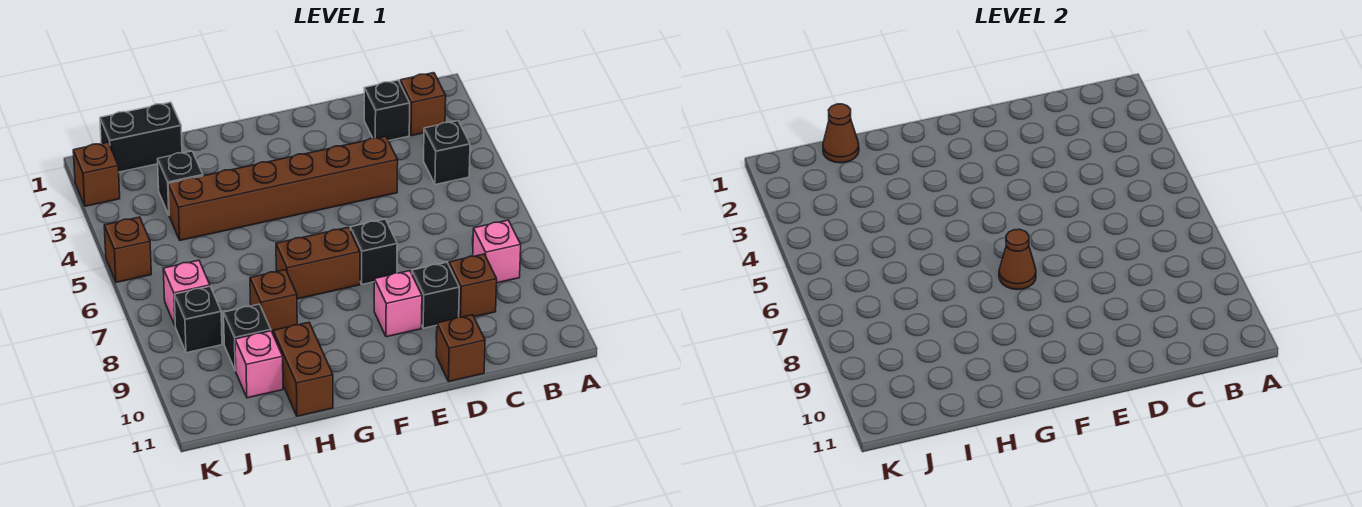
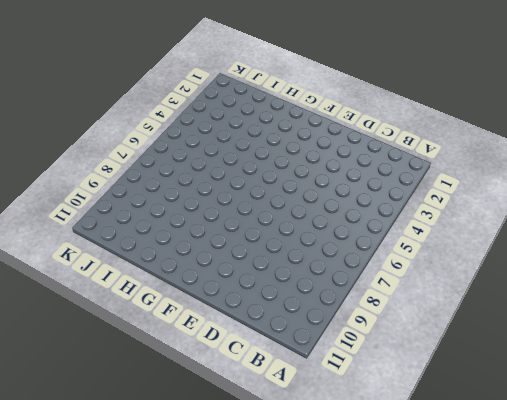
none -> brown 1x1 brick [400,73,446,136]
none -> black 1x1 brick [424,121,470,185]
none -> pink 1x1 brick [473,220,521,283]

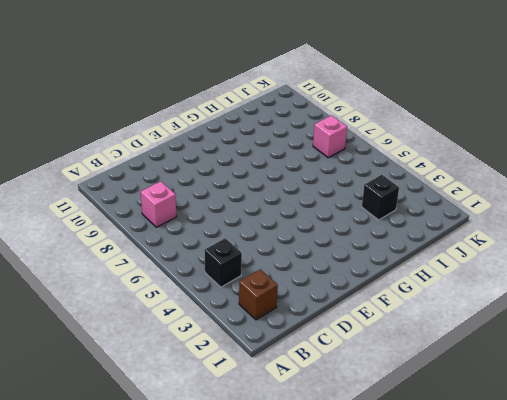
none -> black 1x1 brick [364,80,410,141]
none -> brown 1x1 brick [449,254,497,317]
none -> brown 1x6 brick [168,136,398,240]

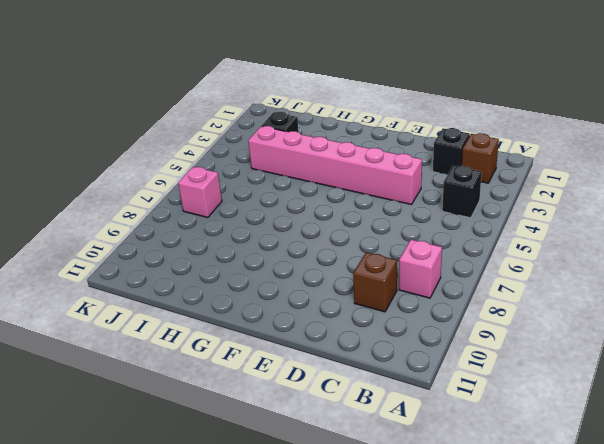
pink 1x6 brick [248,126,422,205] -> brown 1x6 brick [168,136,398,240]
none -> black 1x1 brick [412,262,459,328]
none -> brown 1x1 brick [436,315,485,382]
none -> black 1x1 brick [350,219,397,284]

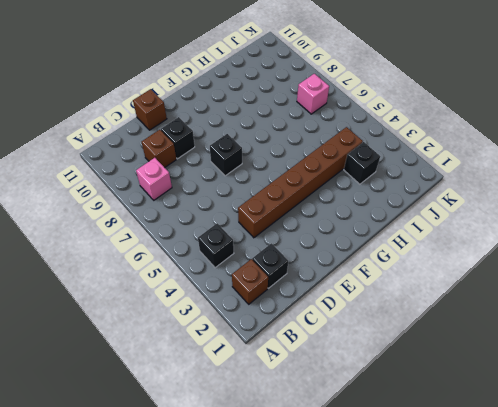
none -> pink 1x1 brick [374,271,422,337]
none -> brown 1x2 brick [276,227,360,299]
none -> brown 1x1 brick [250,270,297,333]

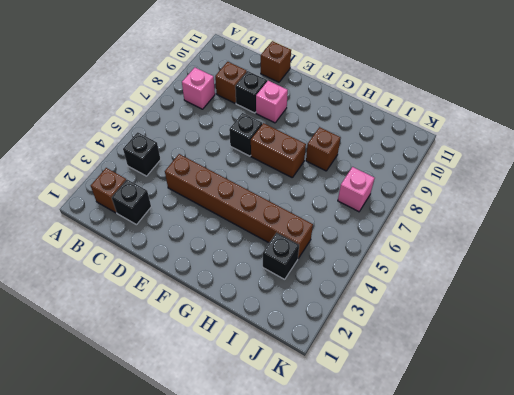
none -> brown 1x2 brick [273,322,333,416]
none -> black 1x2 brick [100,102,182,172]
none -> black 1x1 brick [224,304,271,371]

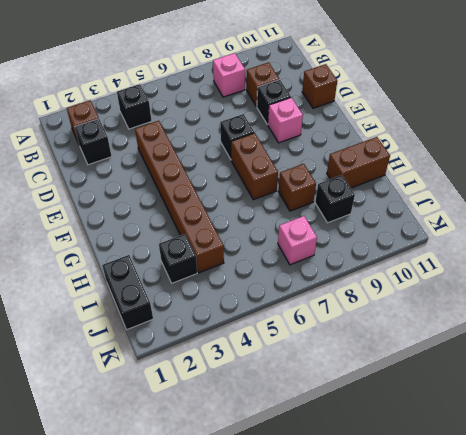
none -> pink 1x1 brick [235,331,283,398]
none -> black 1x1 brick [174,286,222,353]
none -> brown 1x1 brick [73,142,120,206]

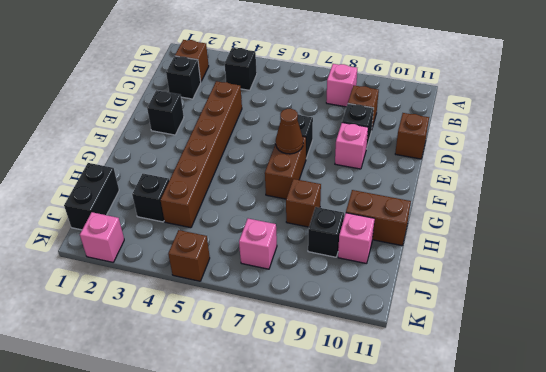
black 1x1 brick [147,90,184,135] -> black 1x1 brick moved to [174,286,222,353]
pink 1x1 brick [80,212,124,262] -> brown 1x1 brick [73,142,120,206]
none -> brown 1x1 cone [823,104,859,163]

